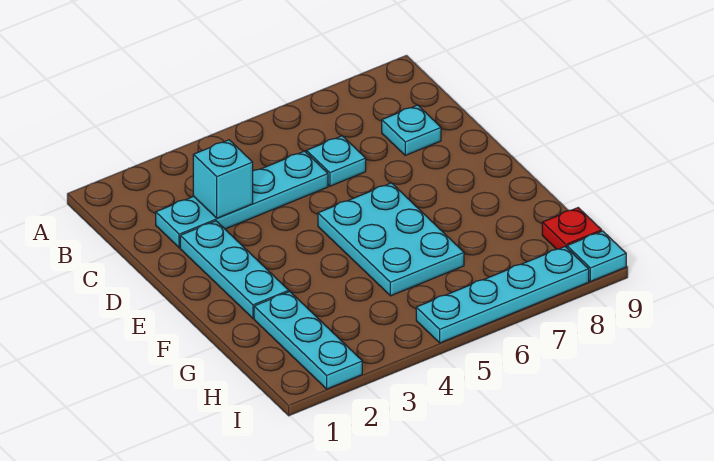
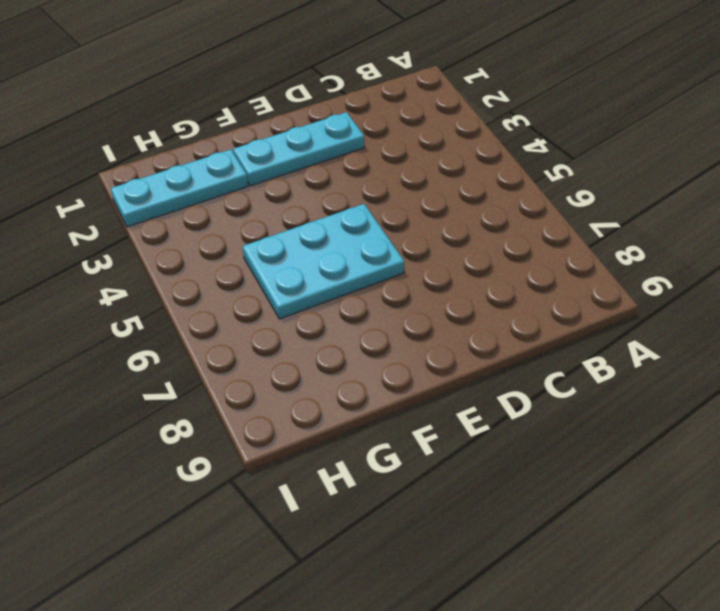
none -> cyan 1x4 plate [156,151,328,248]
none -> cyan 1x1 plate [306,136,366,186]

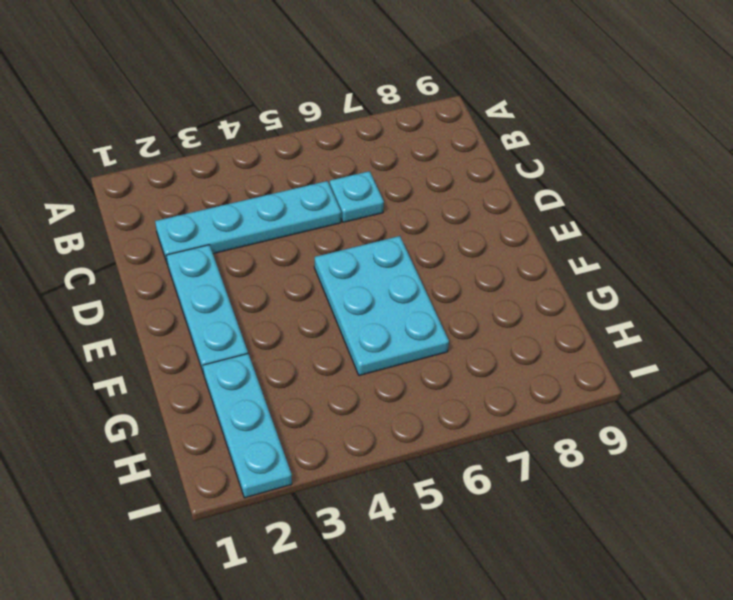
none -> cyan 1x1 plate [382,105,441,155]
none -> red 1x1 plate [542,208,602,249]

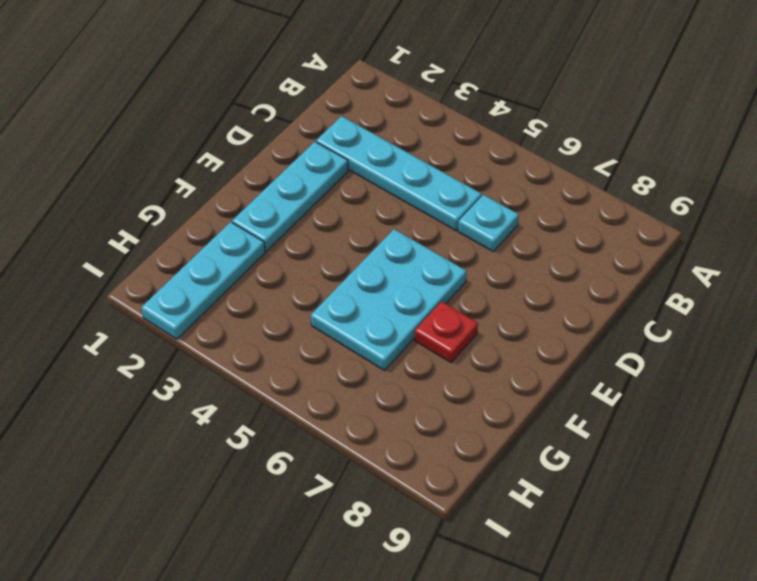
red 1x1 plate [415,302,478,363] -> red 1x1 plate moved to [542,208,602,249]
none -> cyan 1x1 plate [382,105,441,155]
none -> cyan 1x4 plate [416,247,589,343]

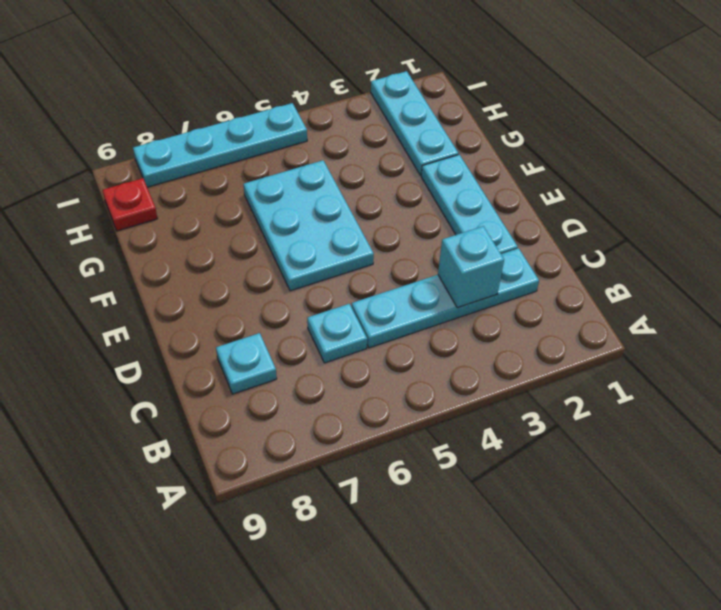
none -> cyan 1x1 plate [567,231,626,281]

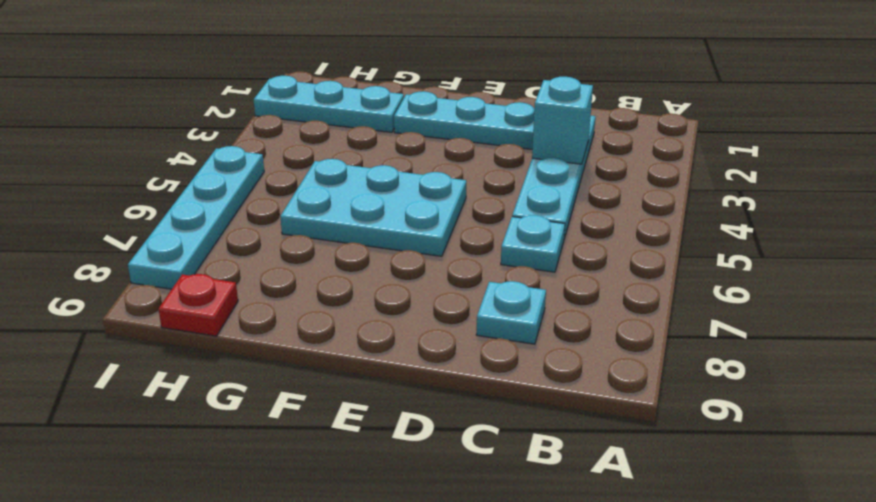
none -> cyan 1x1 plate [567,231,626,281]

